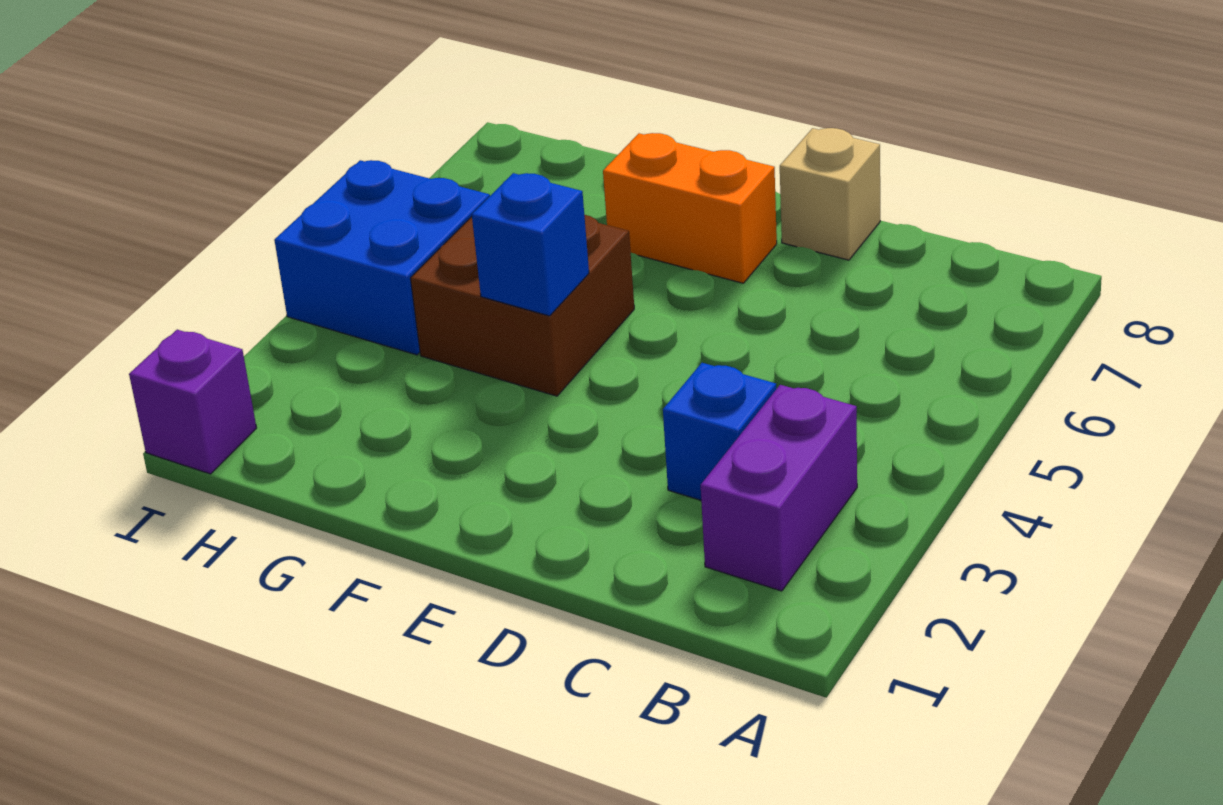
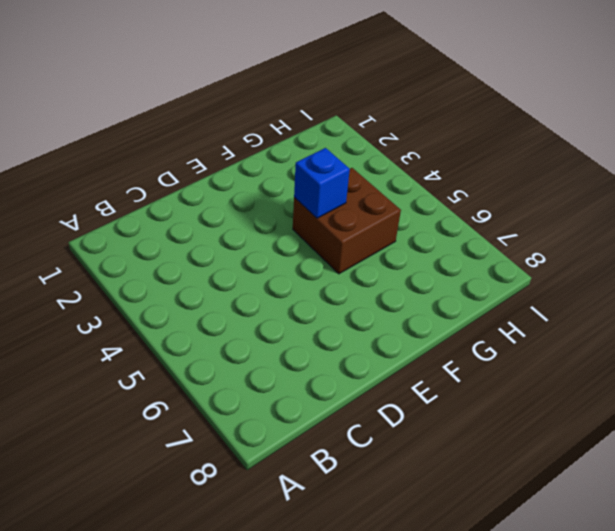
none -> purple 1x2 brick [701,385,857,591]
none -> blue 1x1 brick [663,363,776,500]

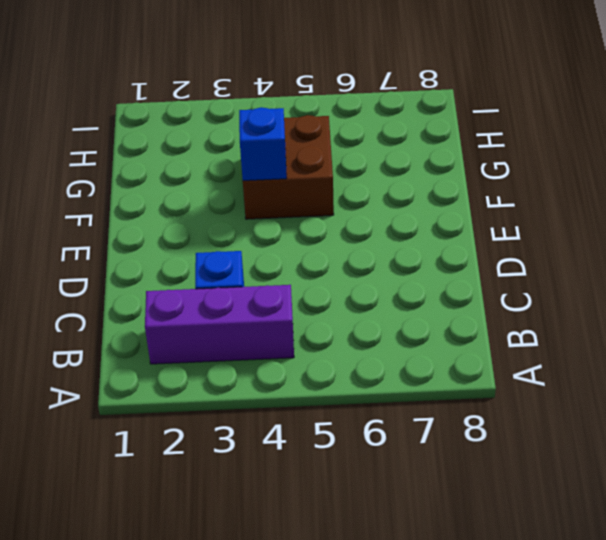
purple 1x3 brick [145,285,294,364] -> purple 1x2 brick [701,385,857,591]
none -> tan 1x1 brick [780,128,880,260]
none -> orange 1x2 brick [603,133,777,283]

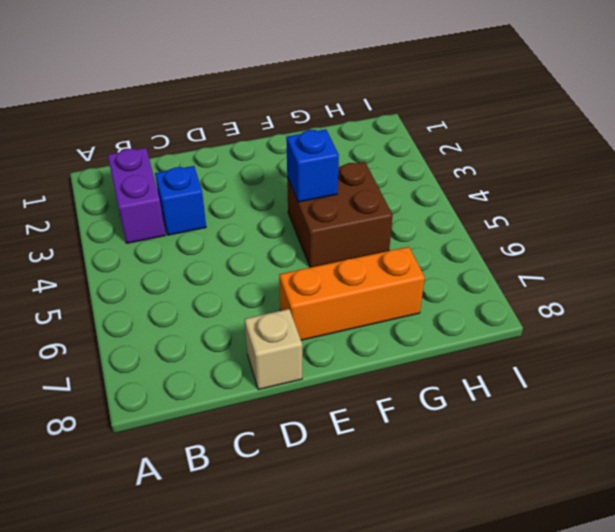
orange 1x3 brick [279,247,425,340] -> orange 1x2 brick [603,133,777,283]
none -> blue 2x2 brick [274,160,490,355]
none -> purple 1x1 brick [129,330,257,474]

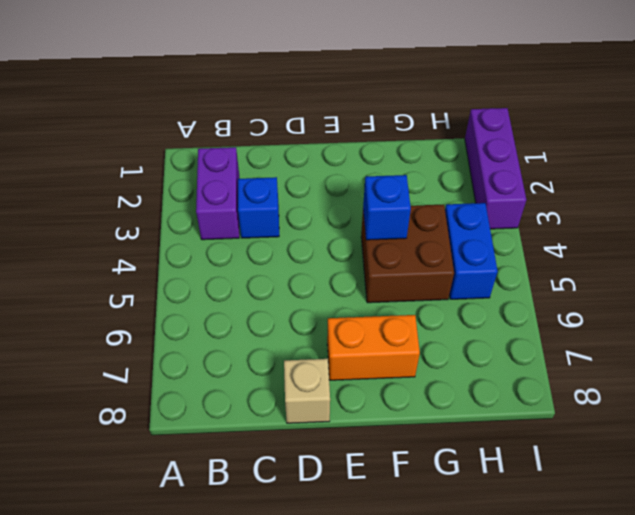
blue 1x2 brick [445,203,498,299] -> blue 2x2 brick [274,160,490,355]
purple 1x3 brick [465,108,526,229] -> purple 1x1 brick [129,330,257,474]

